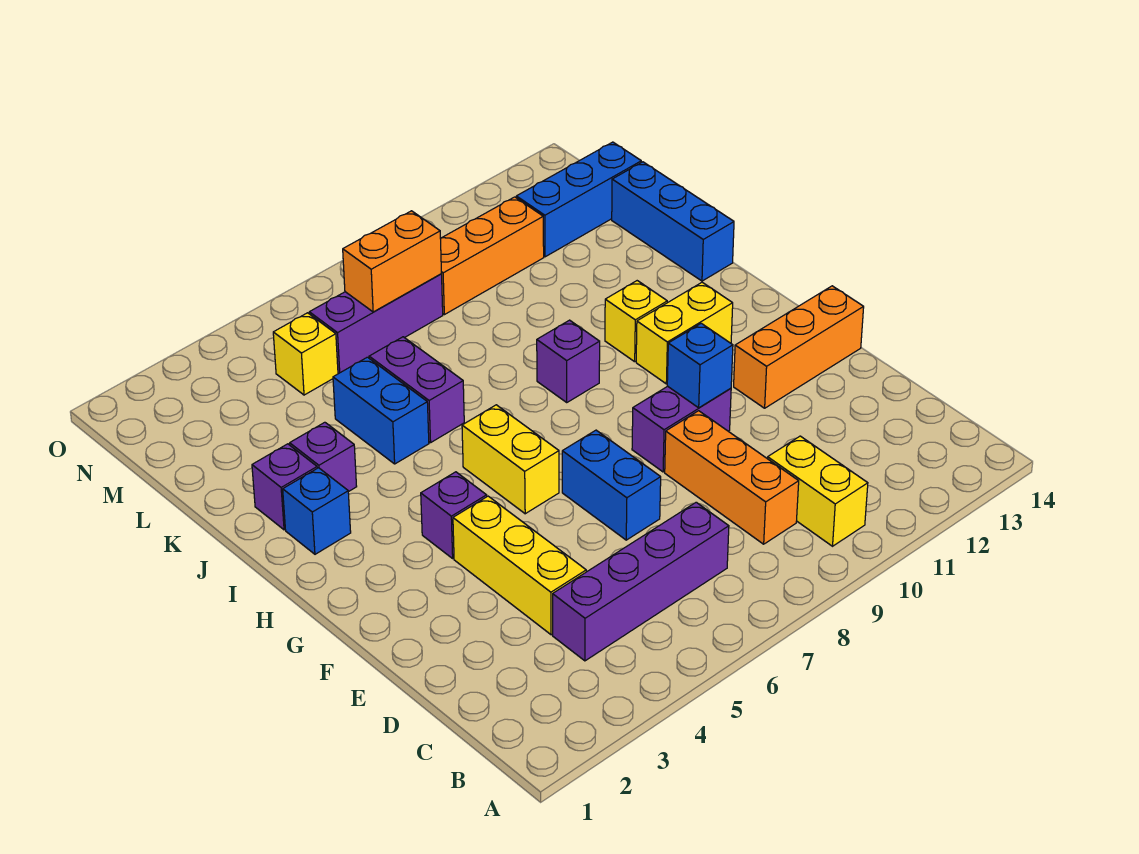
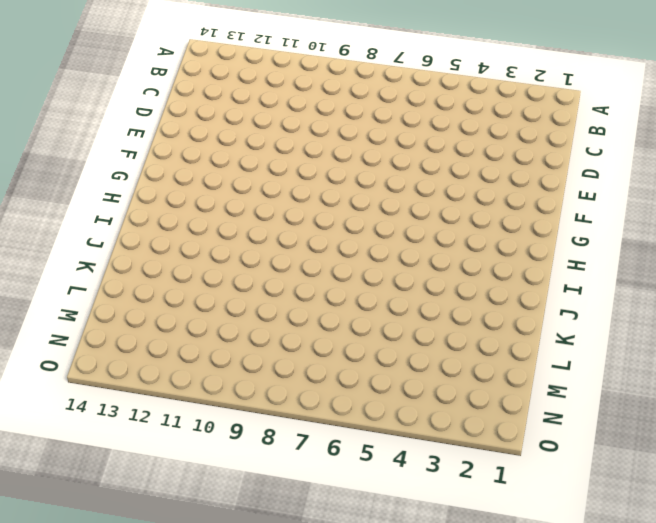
none -> yellow 1x2 brick [768,436,868,546]
none -> purple 1x4 brick [553,502,729,661]
none -> orange 1x3 brick [665,411,799,544]

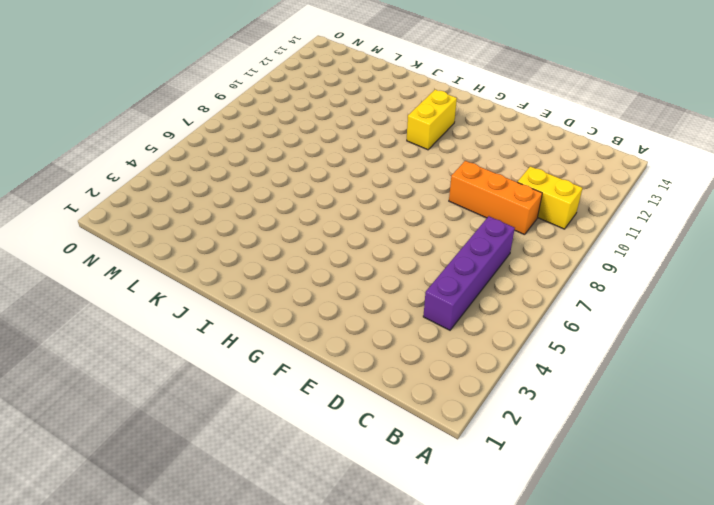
none -> yellow 1x3 brick [453,496,586,635]
none -> blue 1x2 brick [562,430,661,540]
none -> purple 1x2 brick [632,386,731,472]

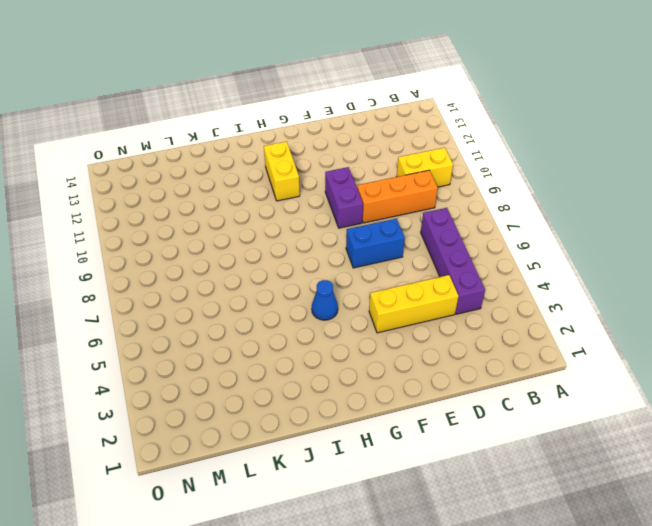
blue 1x1 cone [312,280,338,320] -> none
none -> orange 1x3 brick [734,286,864,408]
none -> purple 1x1 brick [421,472,487,558]
none -> yellow 1x2 brick [462,405,559,514]

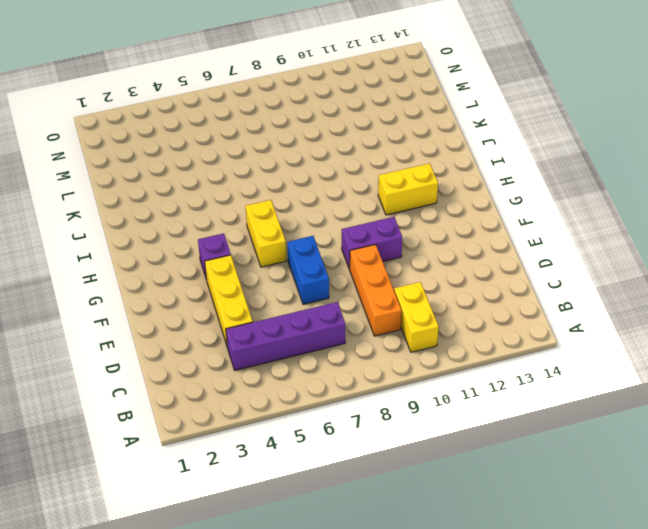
none -> orange 1x3 brick [734,286,864,408]
none -> blue 1x1 brick [283,468,351,554]
none -> purple 1x1 brick [537,320,600,402]

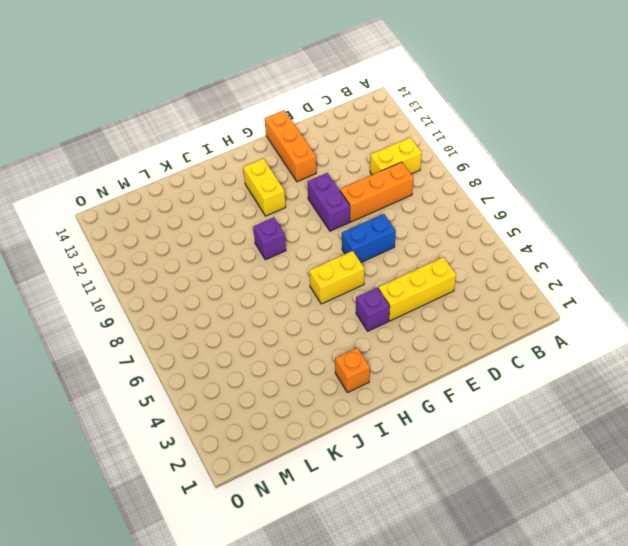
orange 1x1 brick [335,348,370,393] -> blue 1x1 brick [283,468,351,554]
none -> purple 1x4 brick [553,502,729,661]
none -> yellow 1x1 brick [605,281,667,362]
none -> purple 1x1 brick [252,444,317,530]

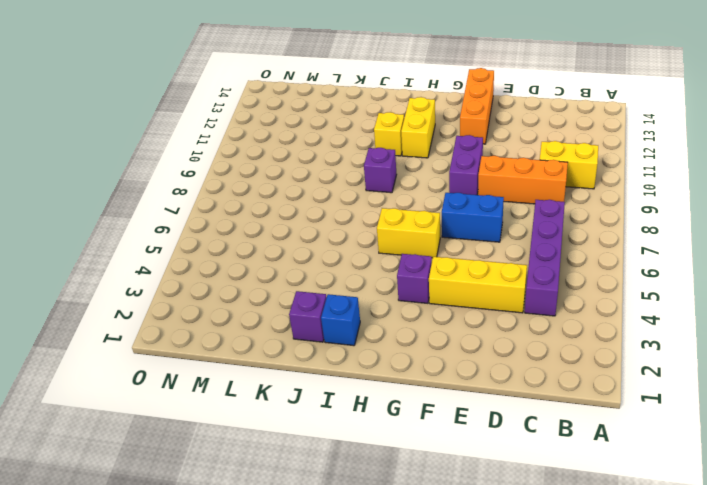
none -> purple 1x1 brick [290,422,357,492]
none -> blue 1x2 brick [333,357,429,464]
none -> purple 1x2 brick [369,337,464,443]

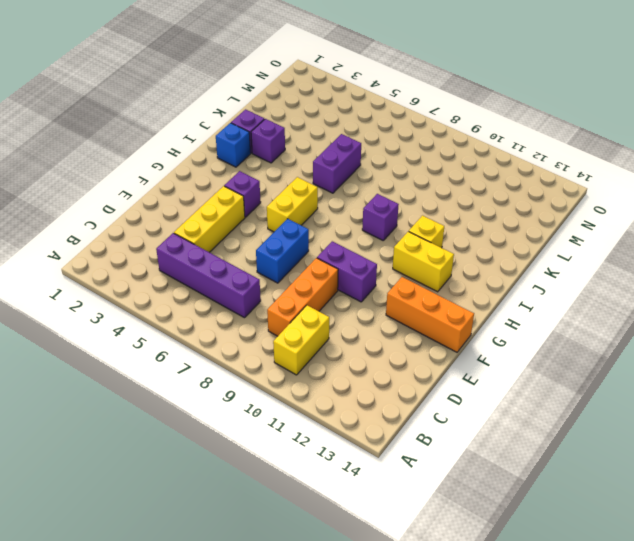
none -> blue 1x2 brick [333,357,429,464]
none -> blue 1x3 brick [612,162,734,281]
none -> yellow 1x1 brick [273,313,338,395]

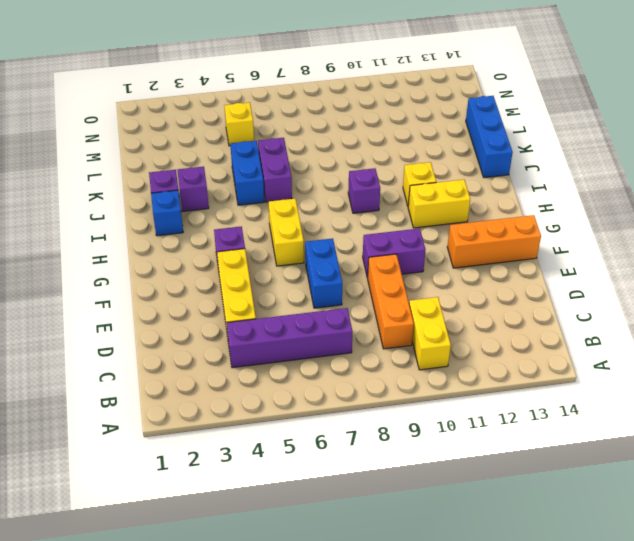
none -> purple 1x3 brick [309,274,443,374]
none -> orange 1x3 brick [440,197,544,315]
none -> blue 1x3 brick [516,142,641,257]

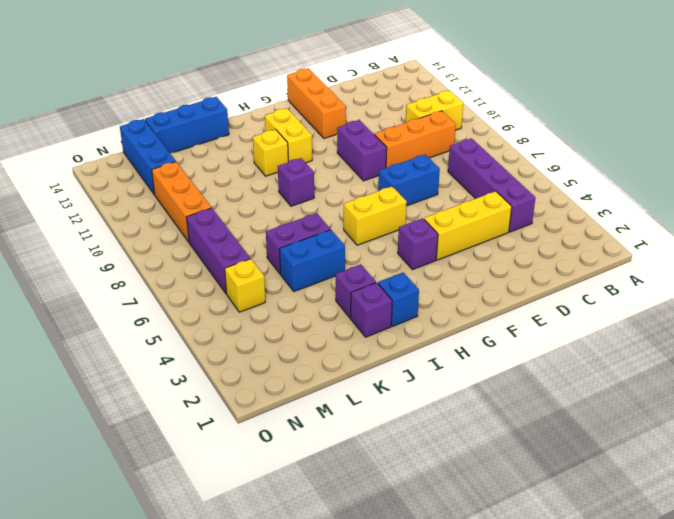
none -> blue 1x1 brick [667,323,733,408]
none -> orange 1x2 brick [343,211,441,312]

